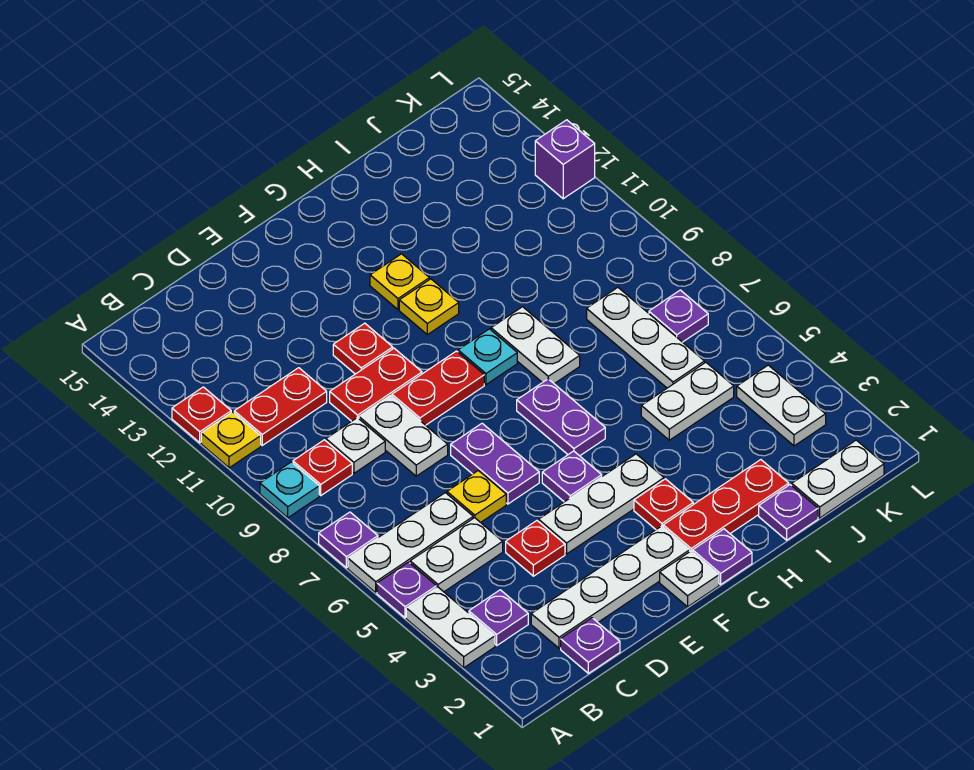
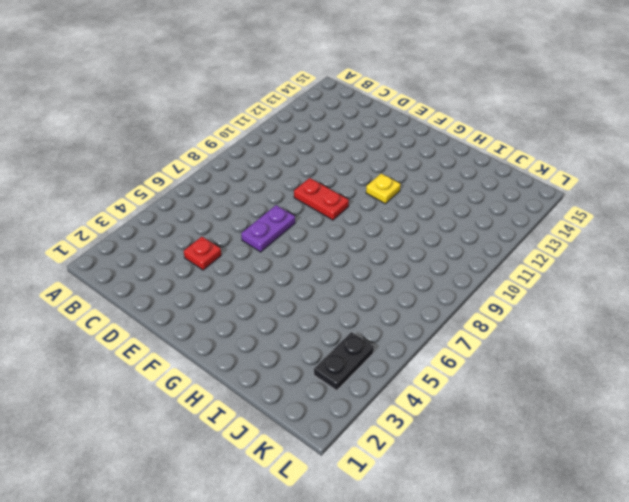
black 1x2 plate [314,332,374,390] -> white 1x2 plate [737,365,826,446]
none -> white 1x2 plate [406,587,495,668]
none -> purple 1x1 plate [377,562,437,618]
none -> white 1x3 plate [348,493,473,593]
none -> purple 1x1 plate [319,512,378,568]

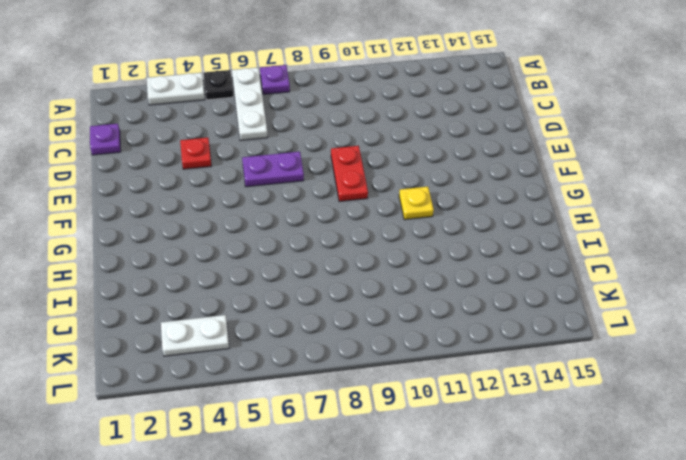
black 1x1 plate [204,70,233,100] -> purple 1x1 plate [377,562,437,618]
none -> cyan 1x1 plate [260,462,319,518]
none -> yellow 1x1 plate [201,412,261,468]
none -> red 1x1 plate [172,387,231,443]
none -> purple 1x1 plate [469,590,528,645]

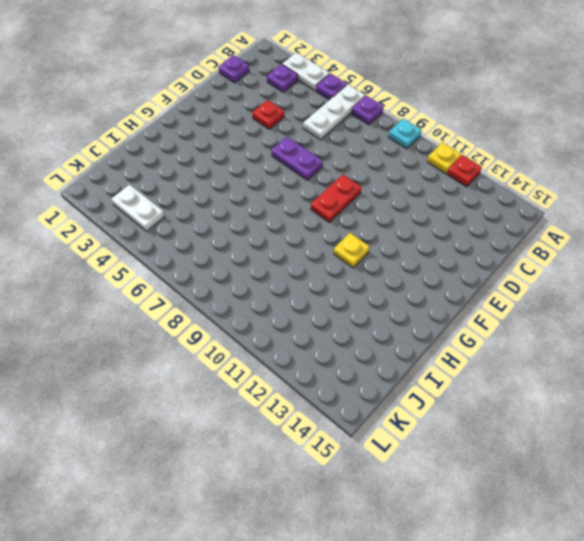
none -> white 1x2 plate [410,518,503,592]
none -> red 1x1 plate [293,440,352,495]
none -> red 1x2 plate [234,368,327,445]
none -> white 1x4 plate [531,526,690,648]

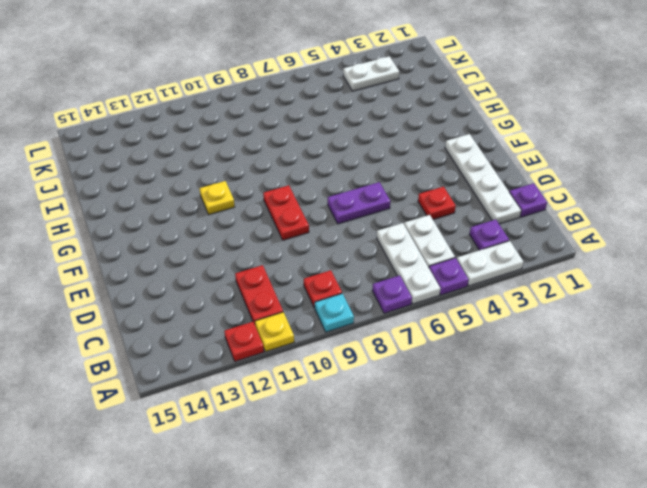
none -> white 1x1 plate [326,418,385,473]
none -> yellow 1x1 plate [447,470,506,522]
none -> white 1x2 plate [359,395,448,476]
none -> red 1x2 plate [330,348,422,421]

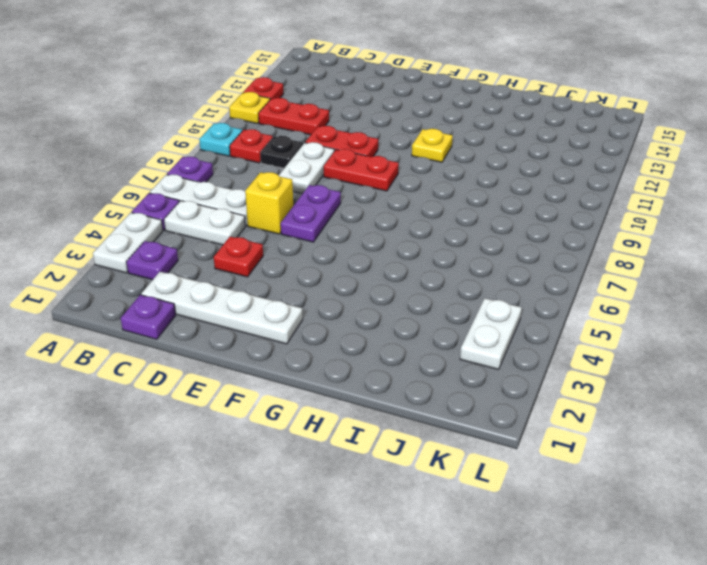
black 1x1 plate [260,136,303,168] -> white 1x1 plate [326,418,385,473]
yellow 1x1 brick [245,172,293,234] -> yellow 1x1 plate [447,470,506,522]
none -> white 1x3 plate [539,454,664,554]
none -> red 1x1 plate [333,323,393,374]
none -> white 1x1 plate [660,551,719,607]
none -> purple 1x1 plate [542,451,602,502]

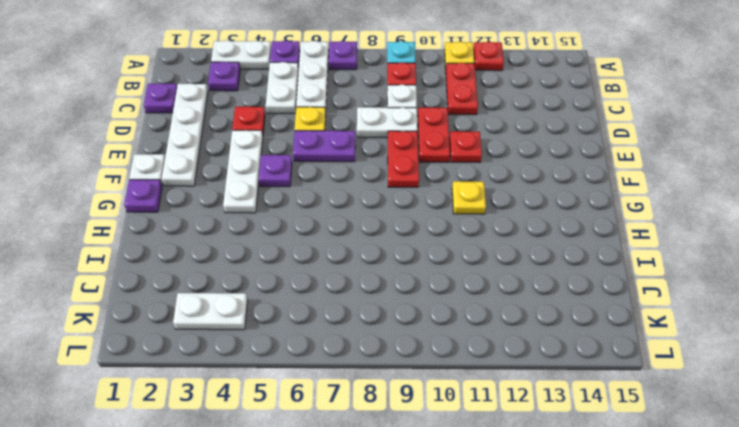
none -> red 1x3 plate [663,460,789,552]
none -> red 1x1 plate [634,479,693,529]
none -> purple 1x2 plate [517,379,605,456]
none -> cyan 1x1 plate [458,329,517,385]

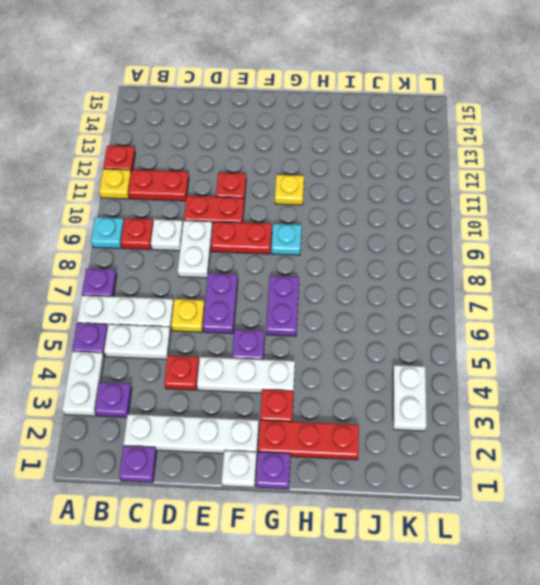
none -> yellow 1x1 plate [370,254,429,310]
none -> white 1x2 plate [491,307,580,384]
none -> purple 1x1 plate [759,485,818,540]
none -> white 1x2 plate [641,362,734,440]

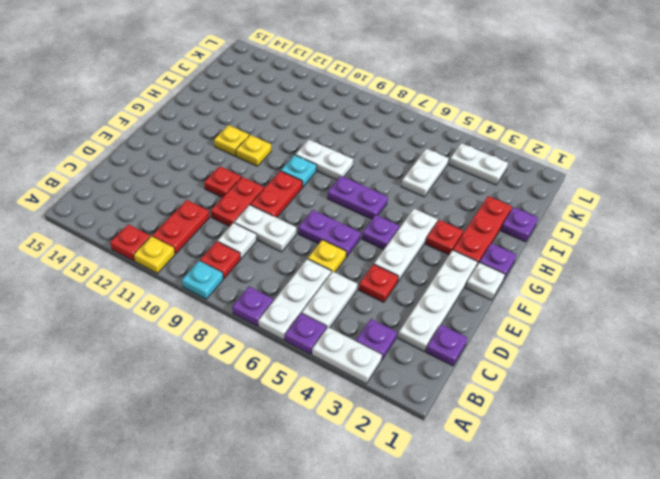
none -> white 1x2 plate [792,440,884,518]
none -> white 1x3 plate [587,287,705,388]
none -> purple 1x1 plate [649,290,708,342]
none -> purple 1x1 brick [535,120,595,199]

